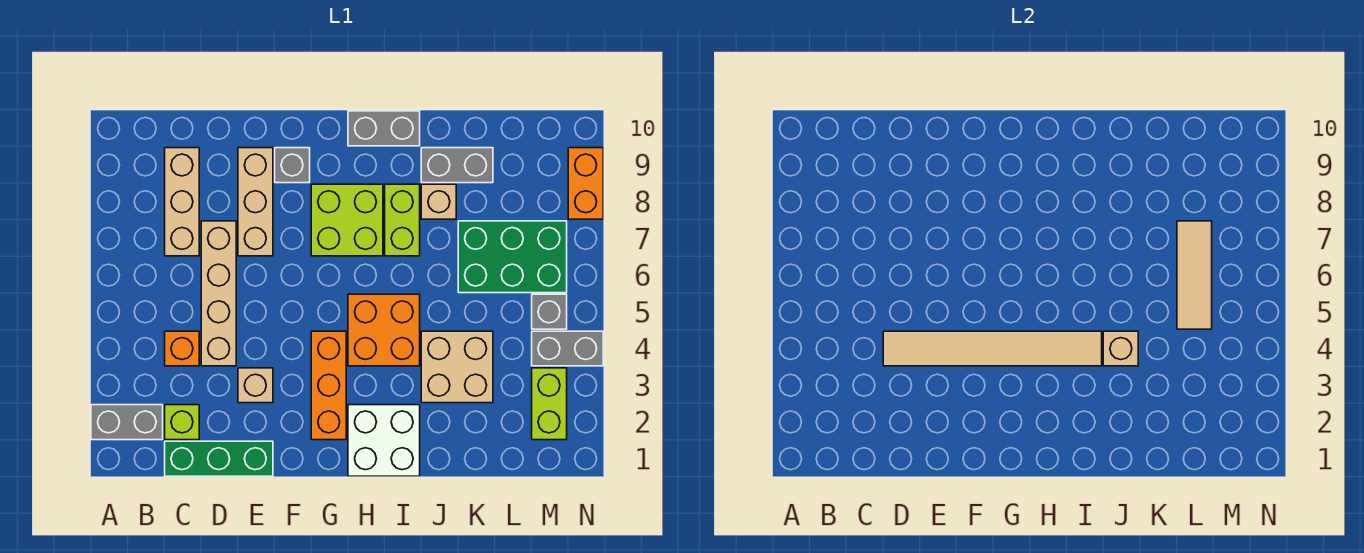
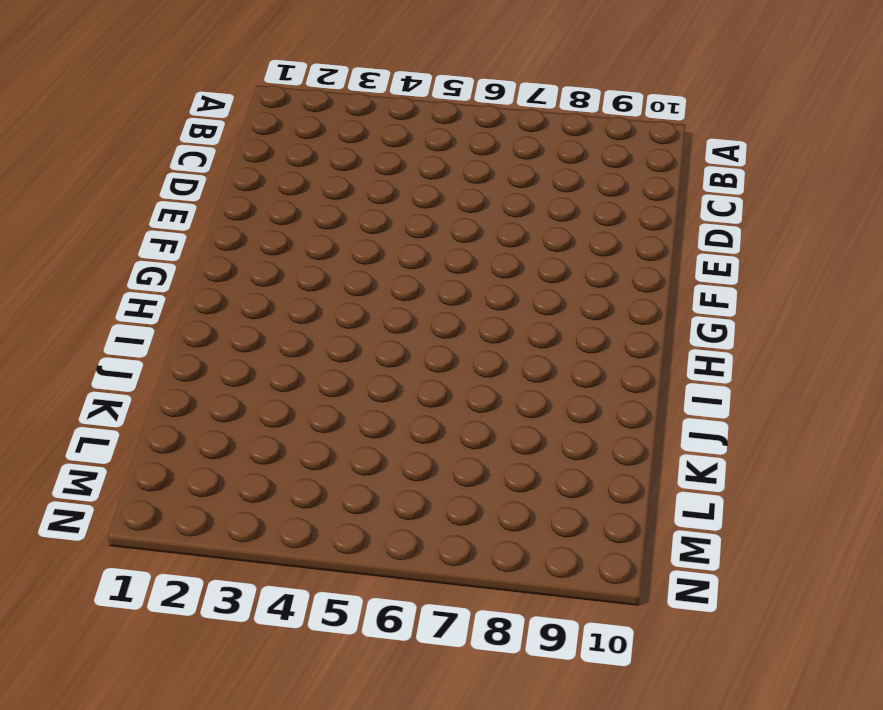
none -> grey 1x2 brick [91,405,163,440]
none -> green 1x3 brick [165,441,273,476]
none -> lime 1x1 brick [165,405,199,440]

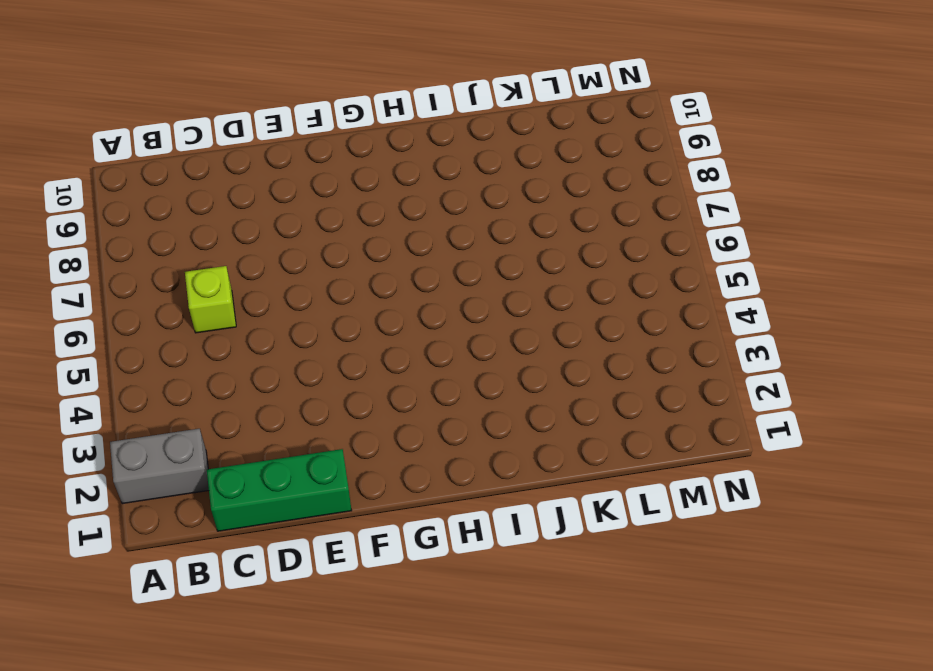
lime 1x1 brick [185,266,236,333] -> lime 1x1 brick moved to [165,405,199,440]
none -> orange 1x1 brick [165,331,199,366]
none -> tan 1x3 brick [165,148,199,256]
none -> tan 1x4 brick [201,221,236,366]

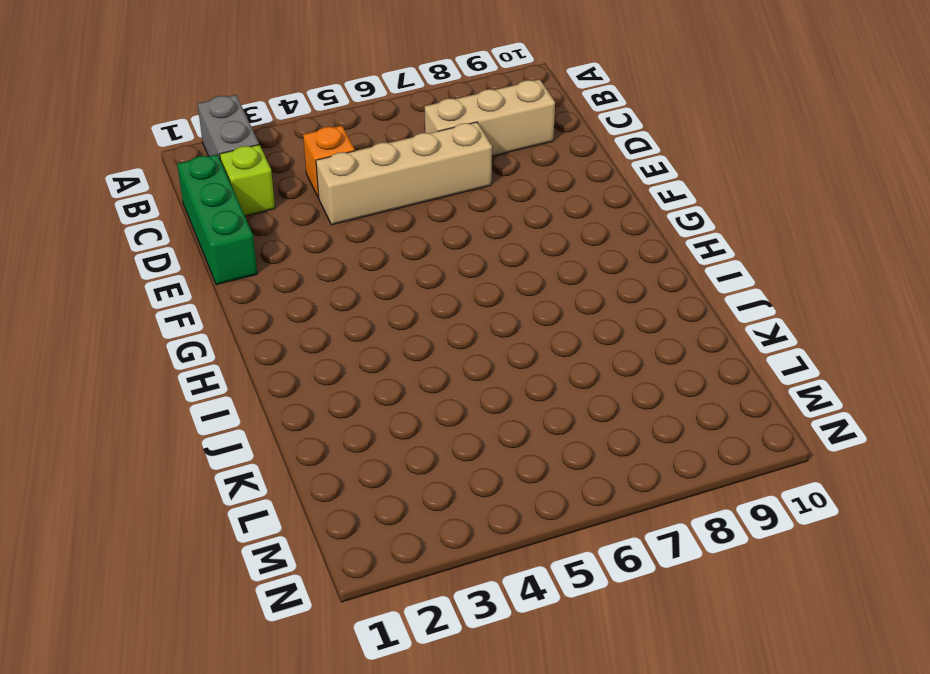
none -> tan 1x1 brick [238,368,273,403]
none -> tan 1x3 brick [238,148,273,256]
none -> grey 1x1 brick [275,148,310,183]

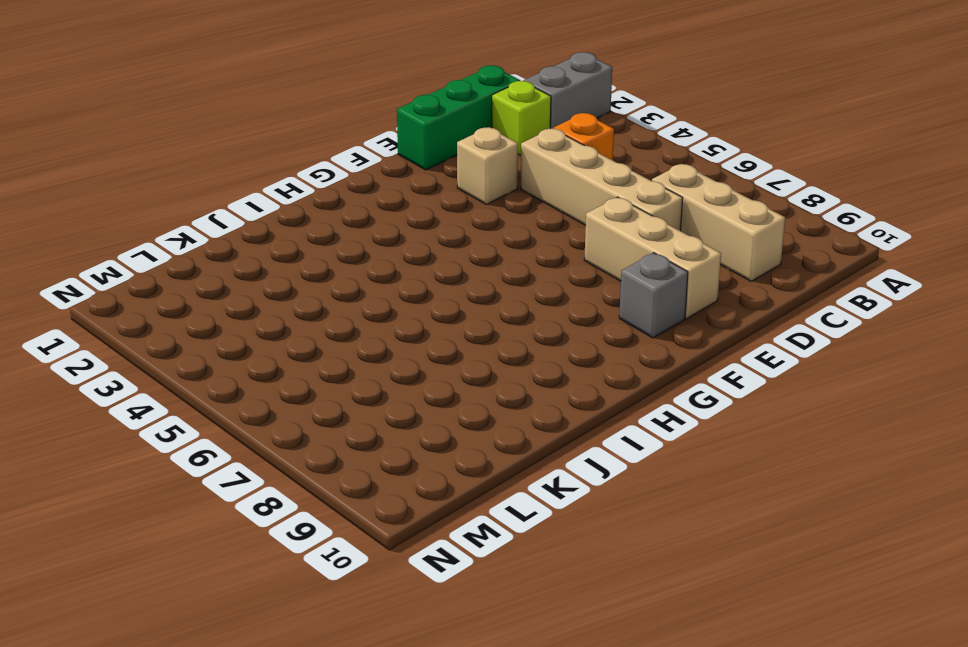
none -> orange 1x3 brick [311,331,346,440]
none -> lime 2x2 brick [311,184,383,256]
none -> white 2x2 brick [348,405,420,476]

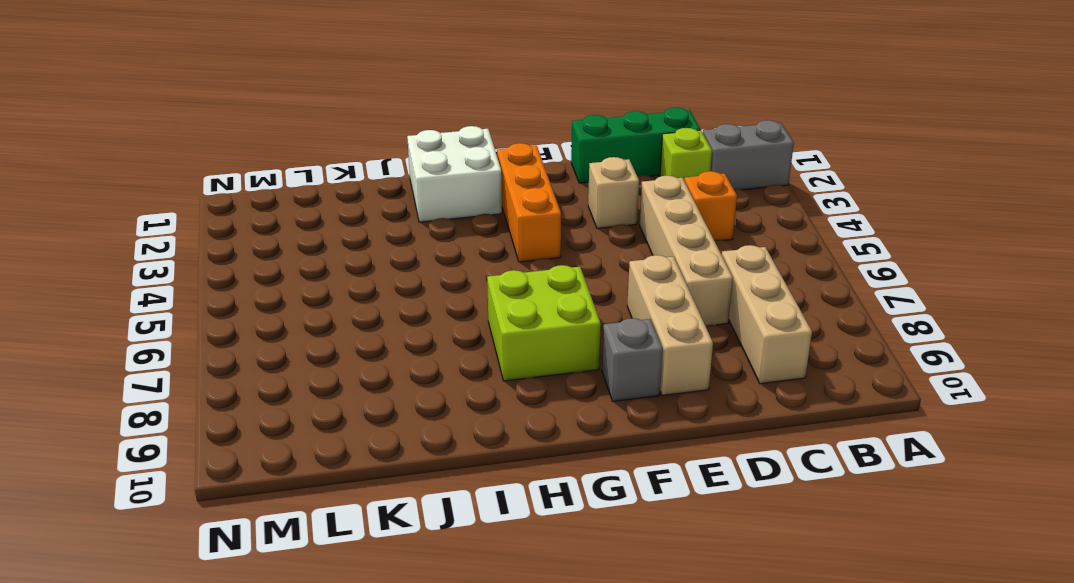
none -> orange 2x2 brick [348,294,420,366]
none -> grey 1x2 brick [348,111,420,146]
none -> lime 1x2 brick [385,184,420,256]

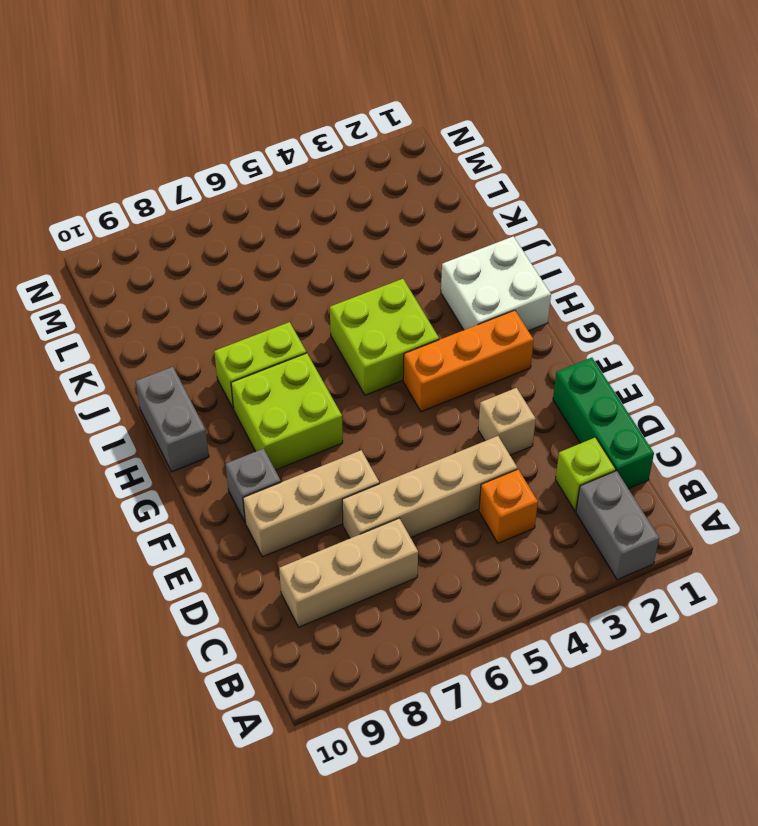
lime 2x2 brick [330,279,439,395] -> orange 2x2 brick [348,294,420,366]
none -> tan 2x2 brick [421,331,493,403]
none -> tan 1x1 brick [421,184,456,219]
none -> grey 1x2 brick [421,148,493,183]

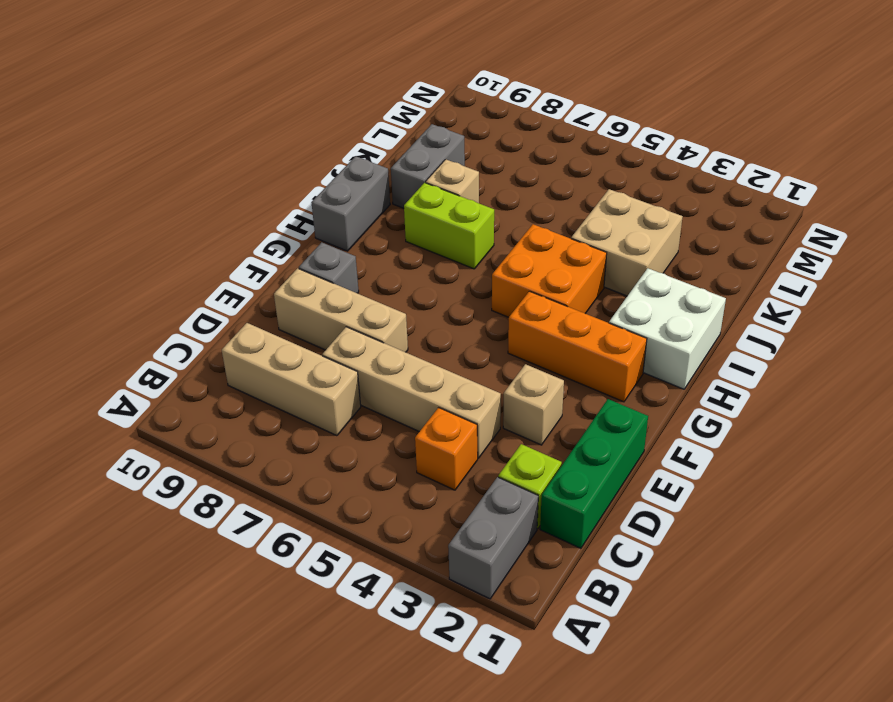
none -> lime 2x2 brick [311,184,383,256]
none -> green 2x3 brick [458,221,567,293]
none -> lime 1x2 brick [532,368,567,440]

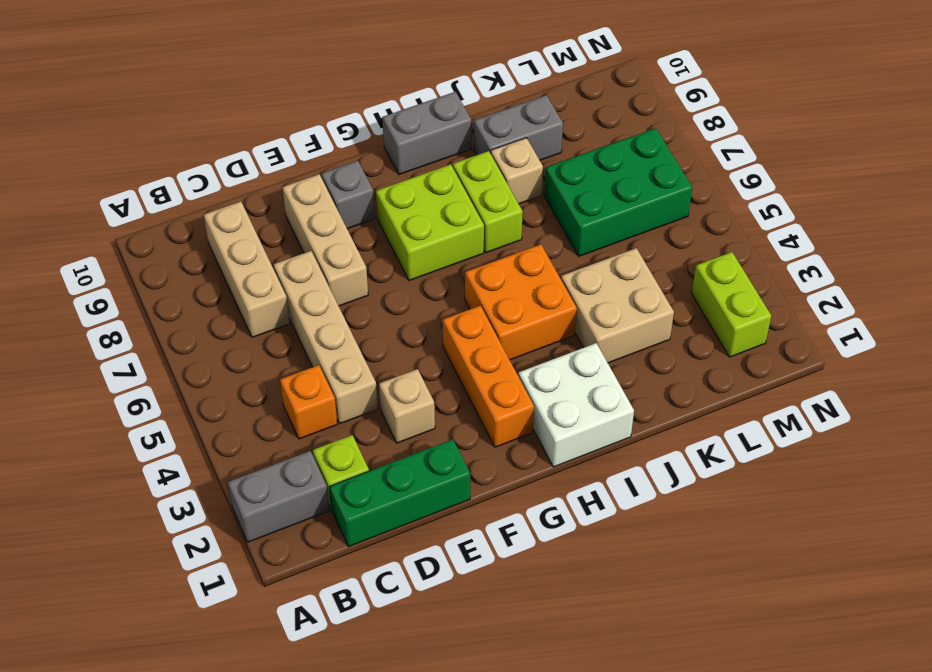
none -> grey 1x2 brick [532,331,603,366]
none -> grey 1x1 brick [532,294,567,329]
none -> orange 1x2 brick [568,148,603,219]

